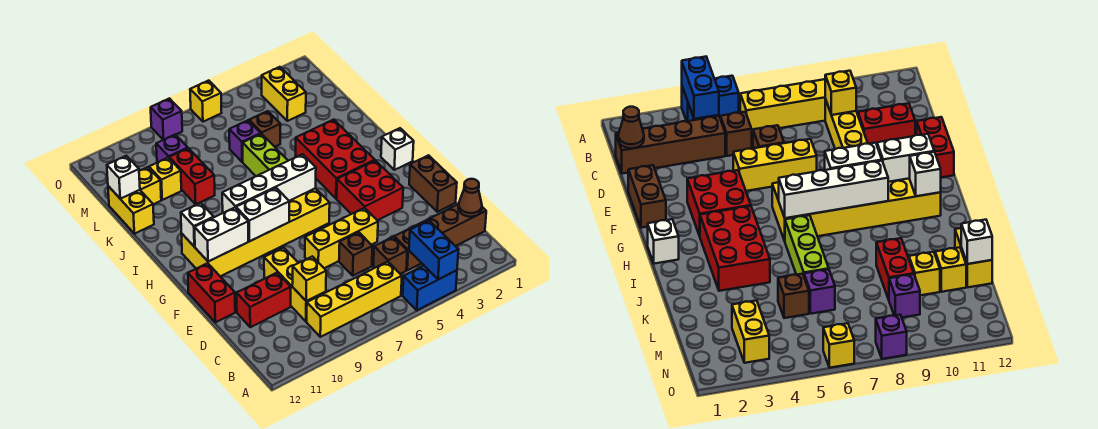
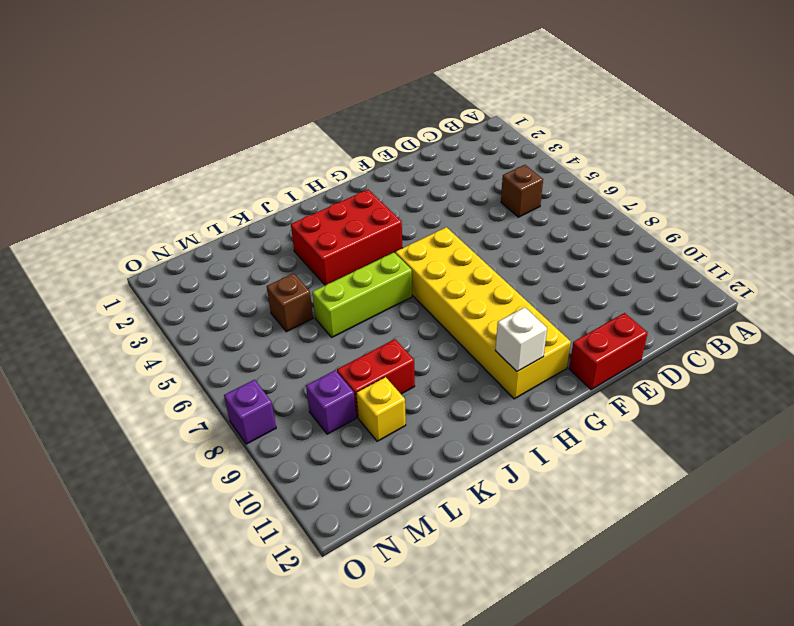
none -> blue 1x2 brick [403,266,457,310]
none -> yellow 1x4 brick [307,262,402,337]
none -> brown 1x4 brick [394,204,486,270]
none -> yellow 1x3 brick [264,248,326,322]

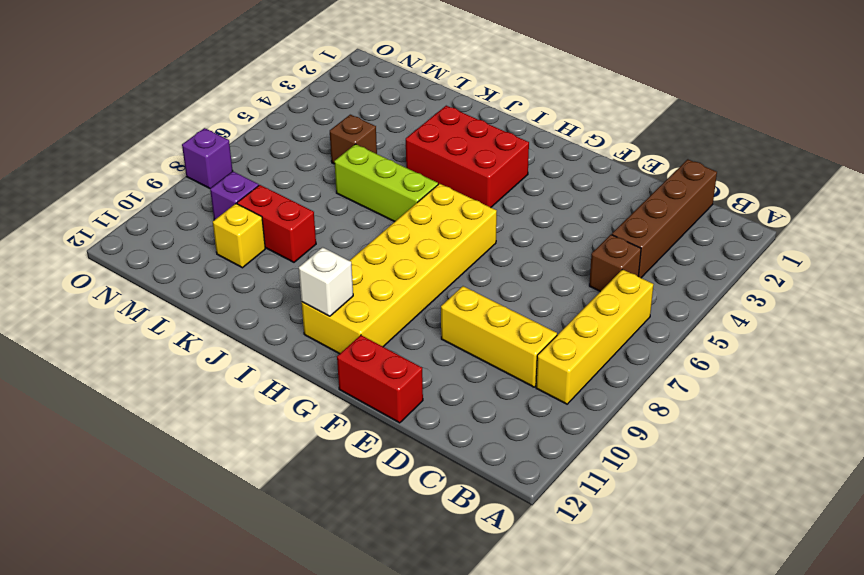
none -> blue 1x2 brick [403,266,457,310]
none -> brown 1x1 brick [339,232,373,276]
none -> red 1x2 brick [237,273,291,327]
none -> brown 1x2 brick [409,155,457,212]

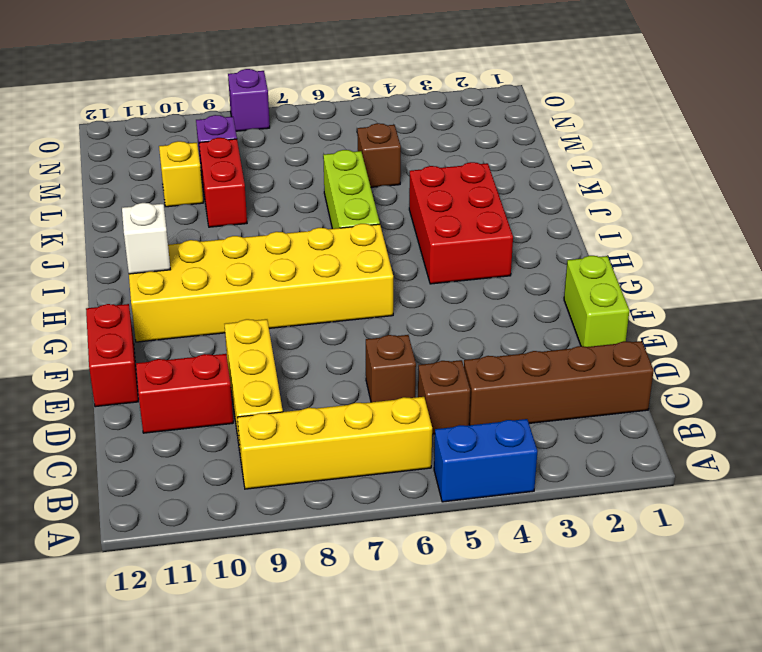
lime 1x2 brick [564,256,629,347] -> brown 1x2 brick [409,155,457,212]
none -> yellow 1x3 brick [305,208,378,268]
none -> red 2x2 brick [337,160,403,220]
none -> white 1x1 brick [381,128,414,170]
none -> yellow 1x2 brick [108,186,154,234]

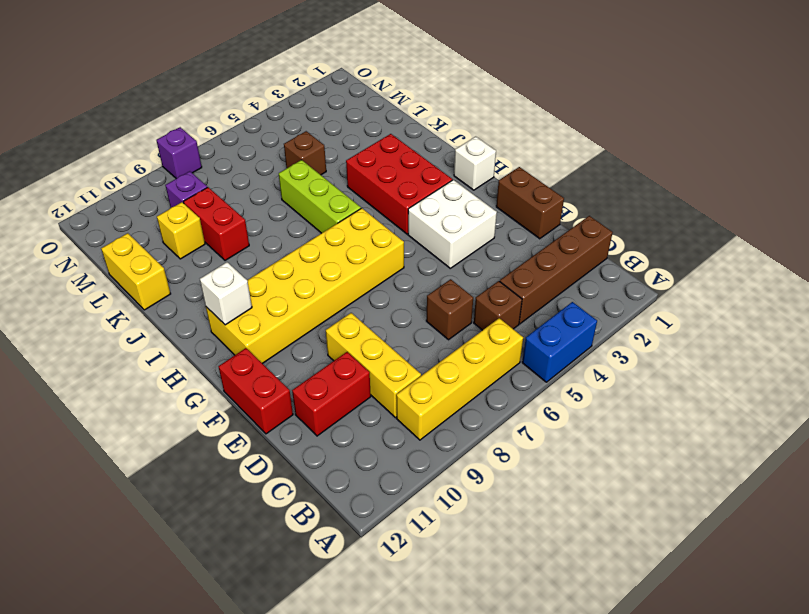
white 2x2 brick [408,180,497,268] -> red 2x2 brick [337,160,403,220]
none -> yellow 1x3 brick [305,208,378,268]
none -> purple 1x1 brick [229,120,261,162]
none -> yellow 1x1 brick [139,167,161,204]
none -> yellow 1x2 brick [262,67,306,121]

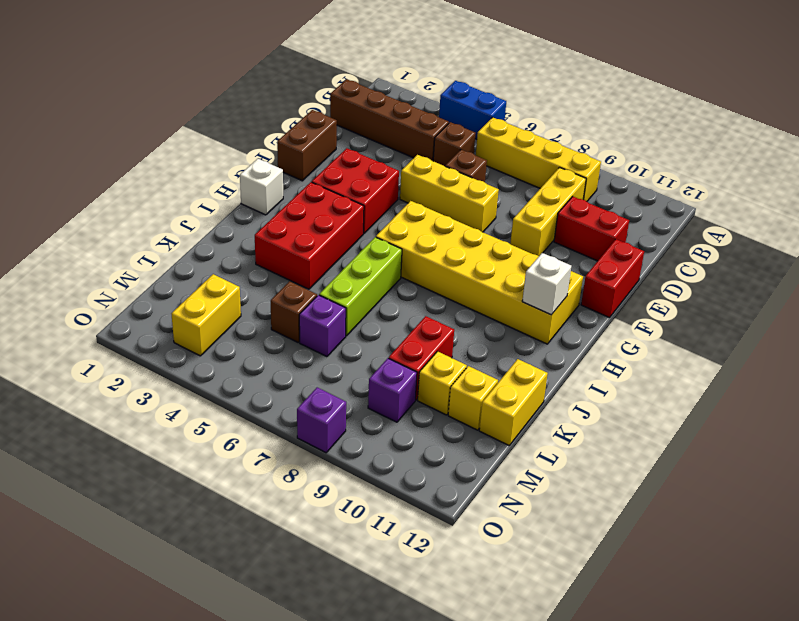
none -> yellow 1x1 brick [190,81,221,122]
none -> blue 1x2 brick [409,221,458,279]
none -> brown 1x1 cone [458,179,482,217]
none -> yellow 1x1 brick [292,256,326,301]

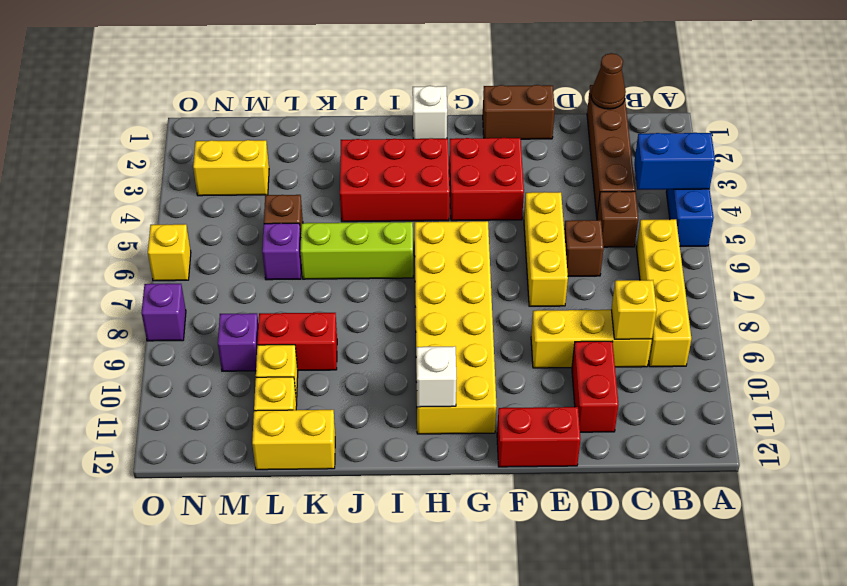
none -> white 1x2 brick [236,188,289,241]
none -> white 1x2 brick [194,208,248,261]
none -> white 1x4 brick [222,154,316,213]
none -> white 1x1 brick [107,156,140,199]

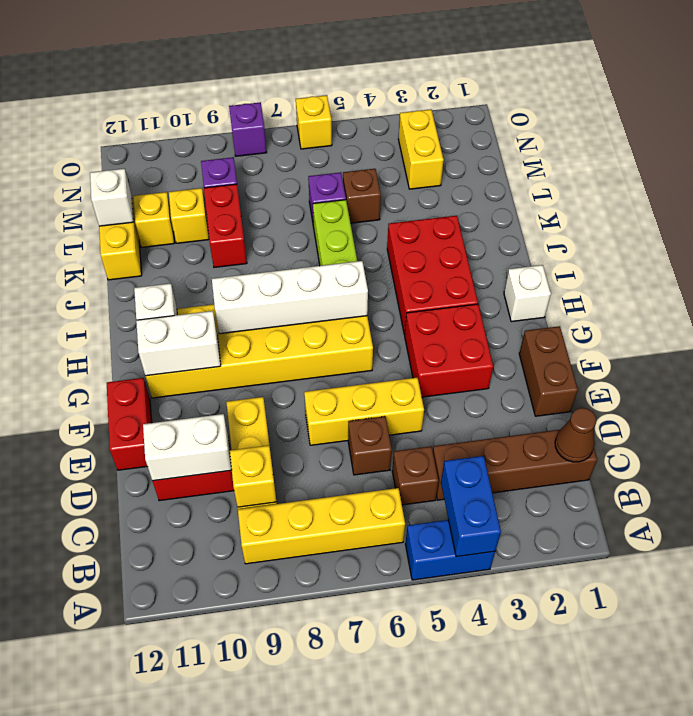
white 1x2 brick [143,414,231,481] -> white 1x2 brick moved to [236,188,289,241]

